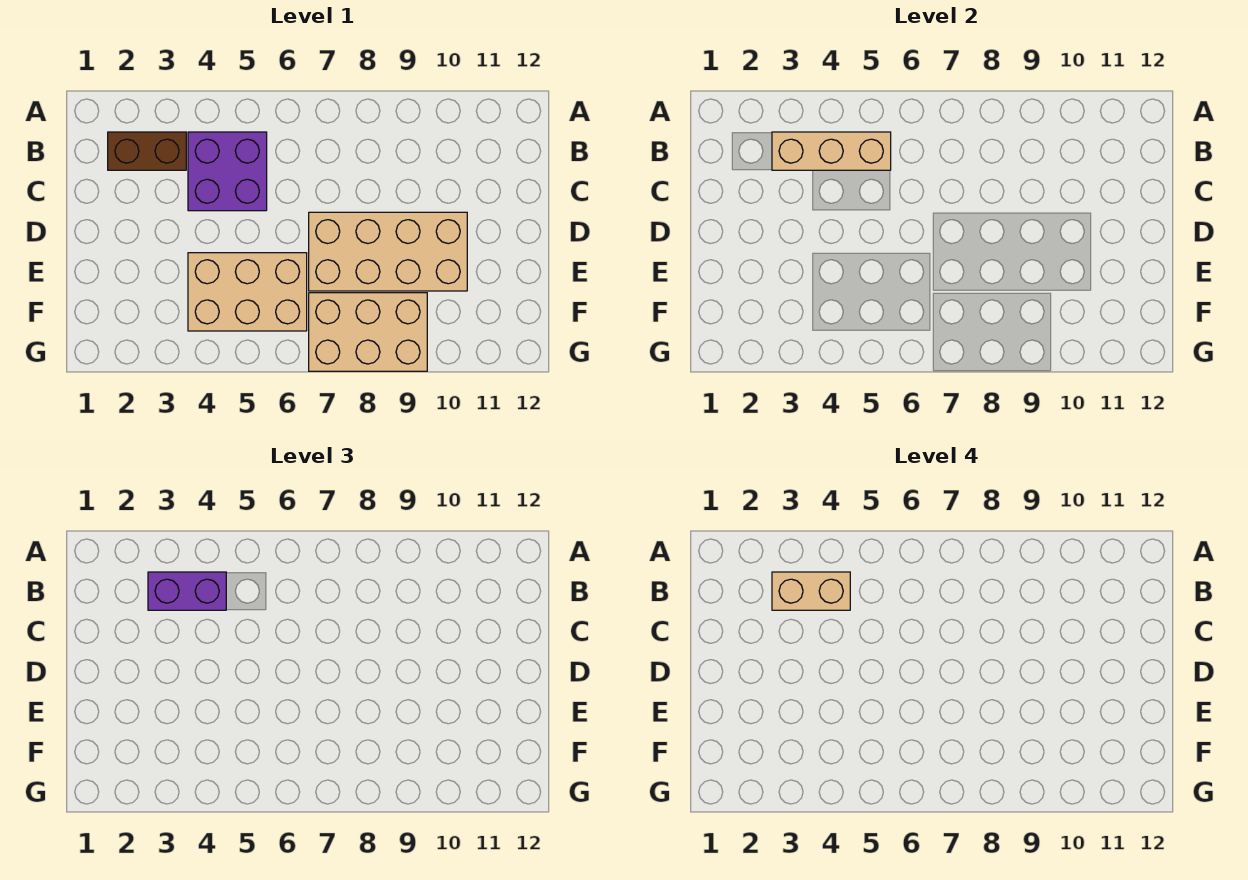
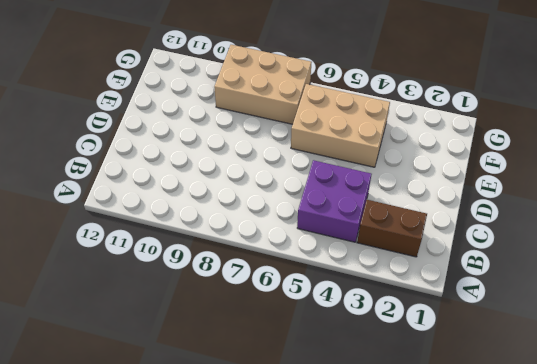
none -> tan 2x4 brick [309,212,467,291]
none -> tan 1x3 brick [772,132,891,170]

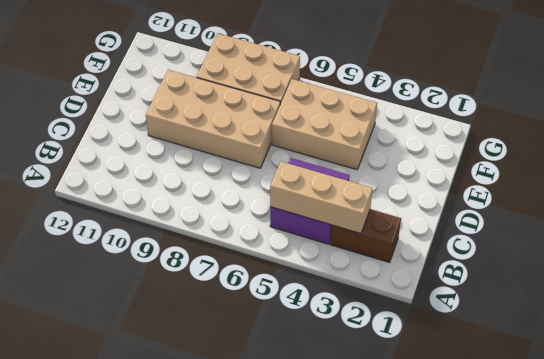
none -> purple 1x2 brick [148,572,226,610]
none -> tan 1x2 brick [772,572,850,610]

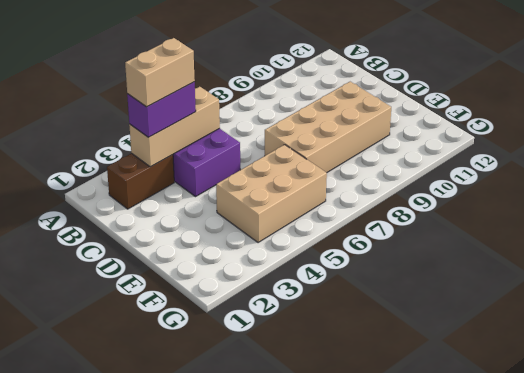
none -> tan 2x3 brick [309,293,427,371]

